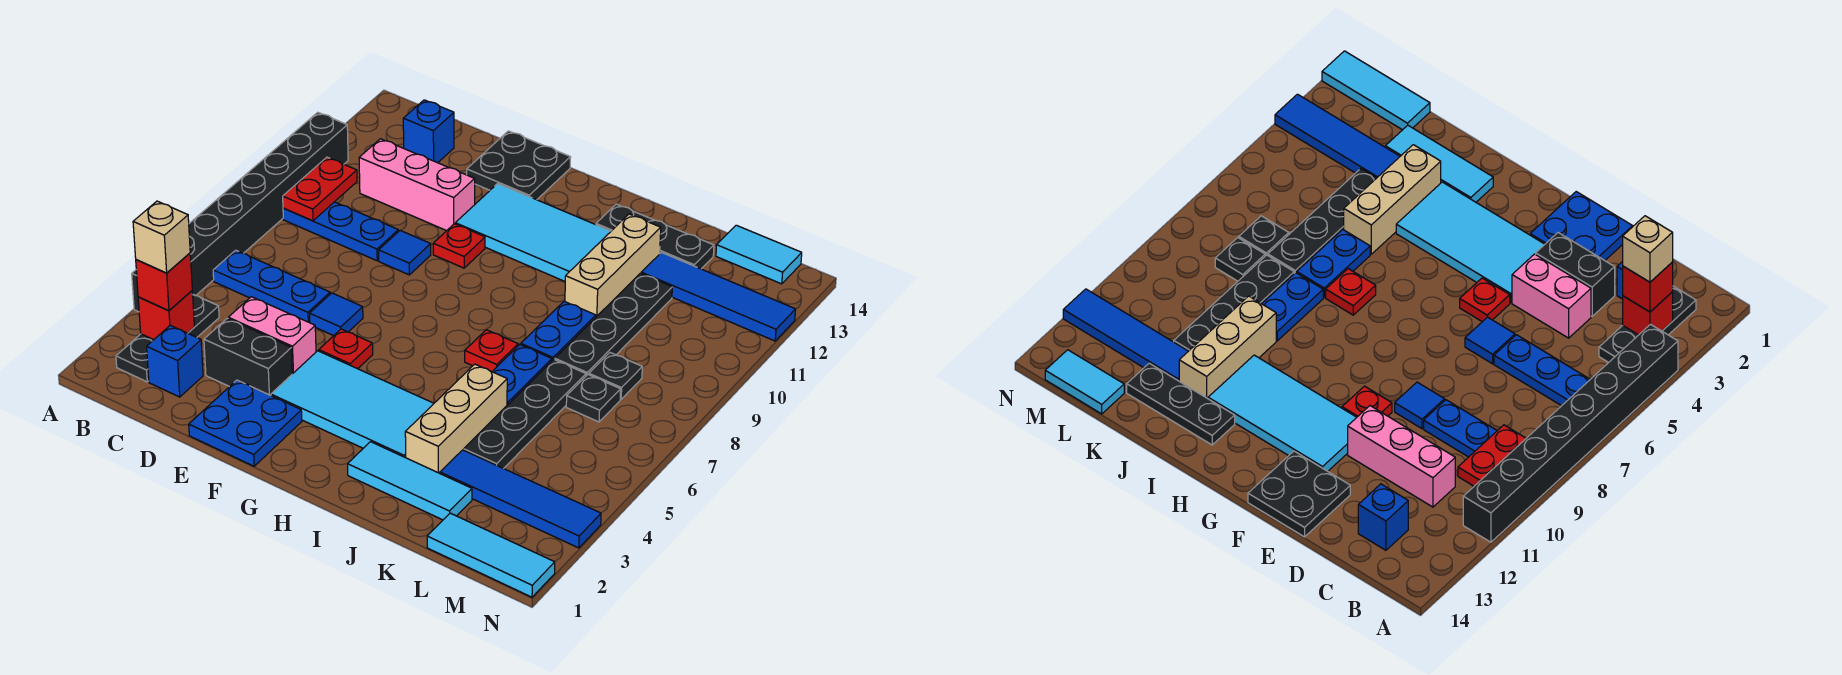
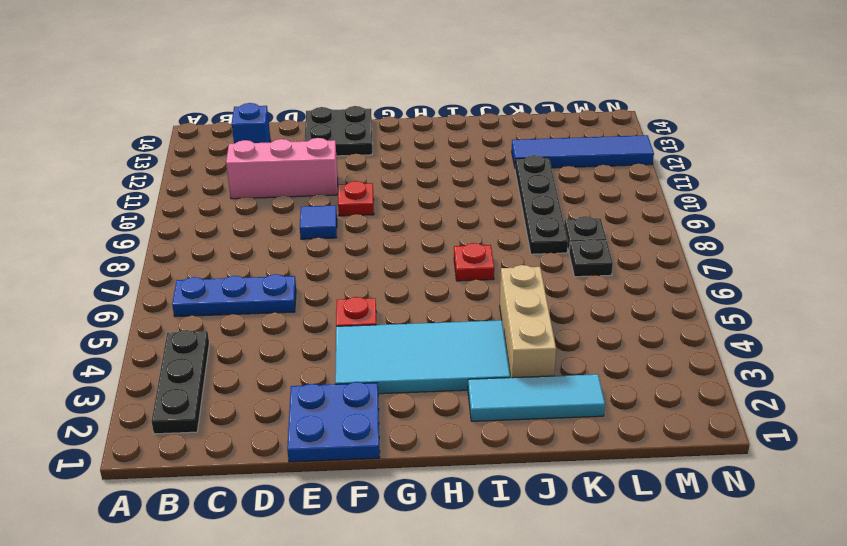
none -> black 1x8 brick [132,112,348,312]
none -> blue 1x3 plate [283,202,398,261]
none -> blue 1x1 brick [147,325,203,397]
none -> black 1x2 brick [204,318,292,395]

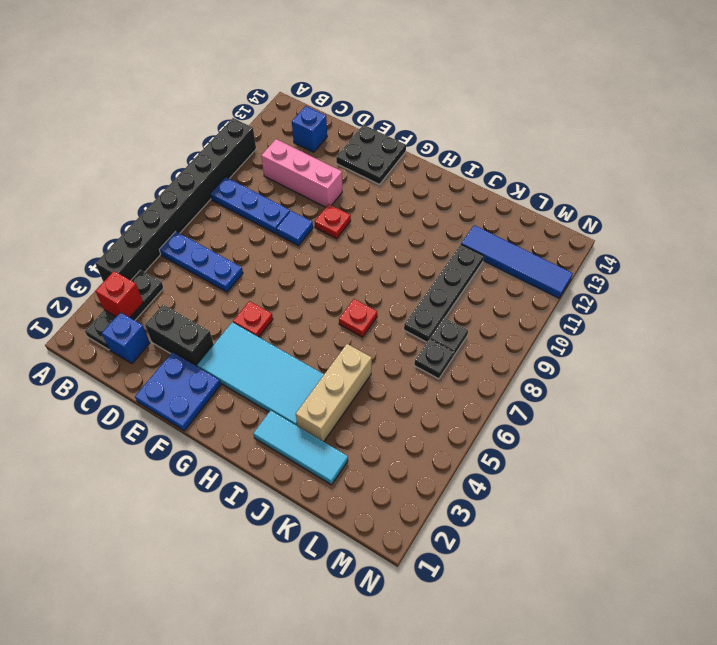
none -> pink 1x2 brick [228,297,316,374]
none -> blue 1x1 tile [310,293,363,336]
none -> cyan 2x4 tile [455,184,611,281]
none -> black 1x3 plate [596,204,714,269]

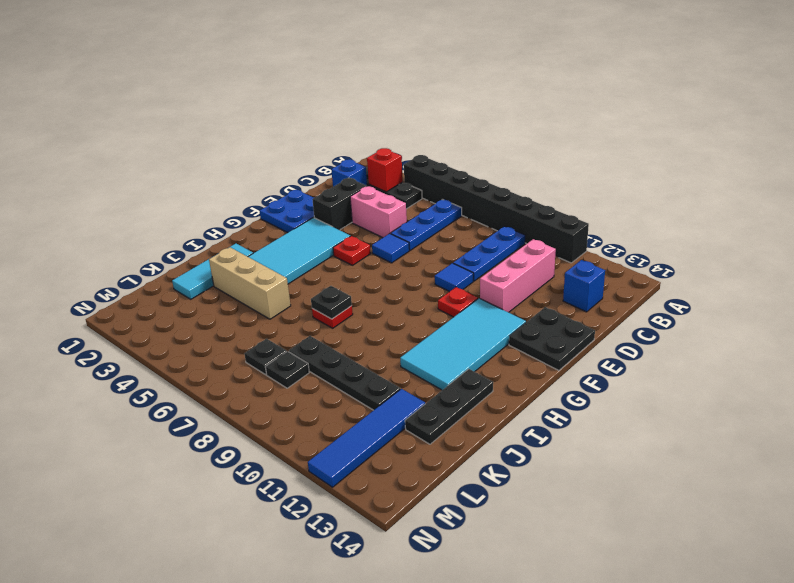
pink 1x2 brick [350,186,407,238] -> pink 1x2 brick turned to [228,297,316,374]
black 1x1 plate [311,286,352,319] -> none
none -> blue 1x2 plate [492,345,552,405]
none -> blue 1x2 plate [521,301,596,360]
none -> tan 1x3 brick [565,214,661,317]
none -> blue 1x4 tile [440,450,601,548]

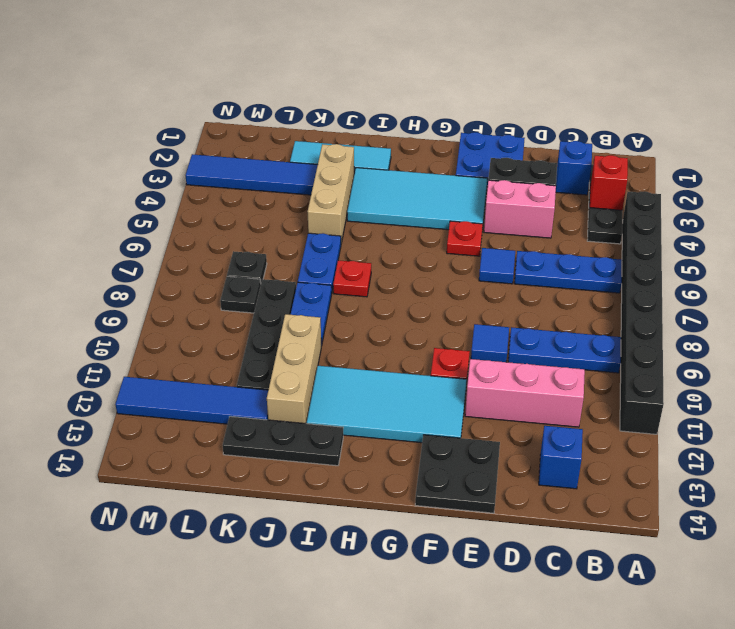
none -> black 1x4 plate [464,359,586,469]
none -> cyan 1x3 tile [427,513,555,597]
none -> cyan 1x2 tile [716,225,802,284]
none -> red 1x2 plate [283,157,357,221]

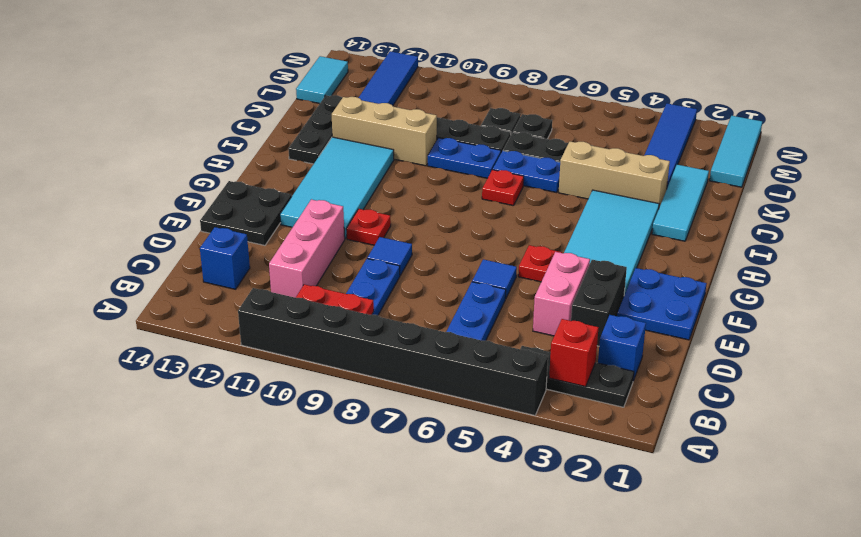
none -> red 1x1 brick [136,253,192,311]
none -> tan 1x1 brick [133,201,190,273]

